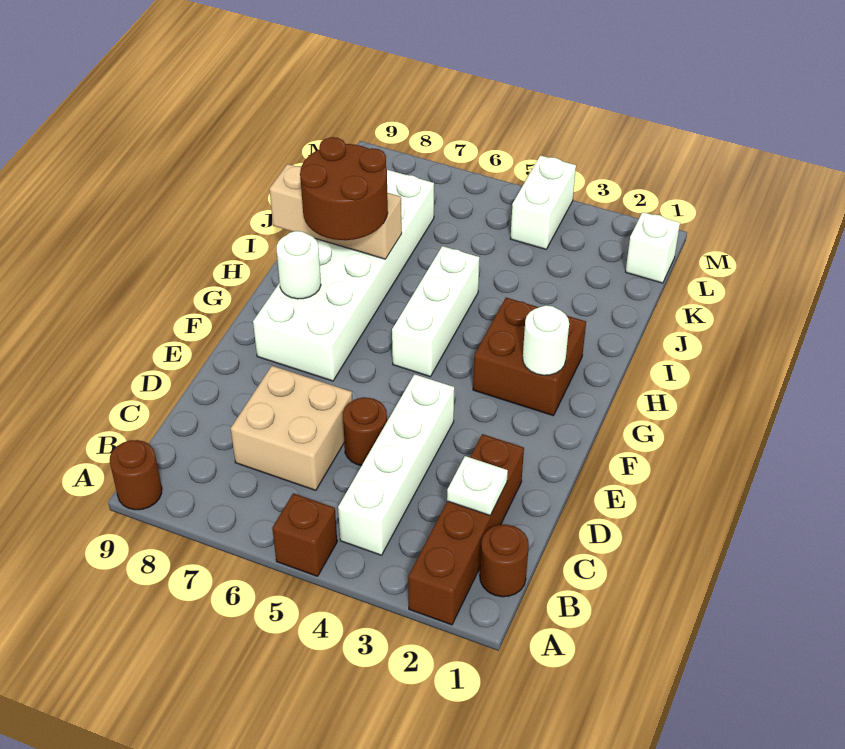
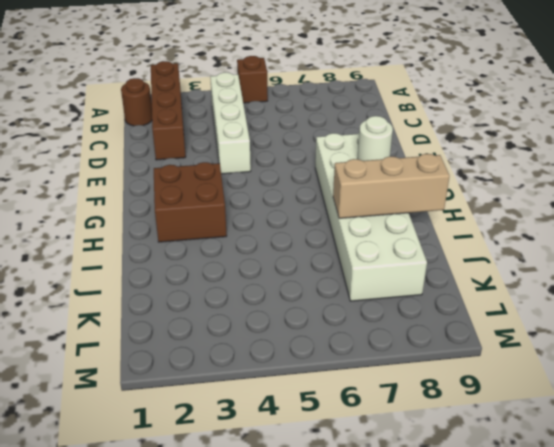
none -> brown 1x1 round brick [110,440,162,510]
none -> tan 2x2 brick [231,366,352,490]
none -> brown 1x1 round brick [343,397,387,465]

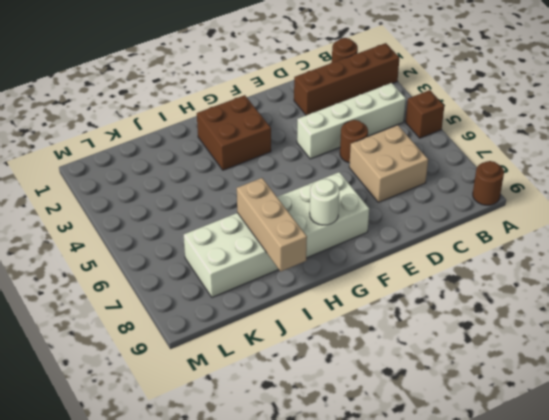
none -> white 1x3 brick [392,246,479,377]
none -> white 1x1 brick [626,212,680,283]
none -> white 1x2 brick [510,155,576,249]

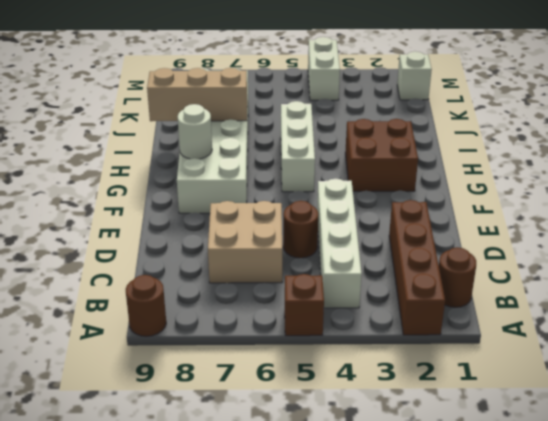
none -> white 1x1 plate [447,456,508,515]
none -> white 1x1 round brick [523,306,569,375]
none -> brown 2x2 round brick [300,137,388,240]

